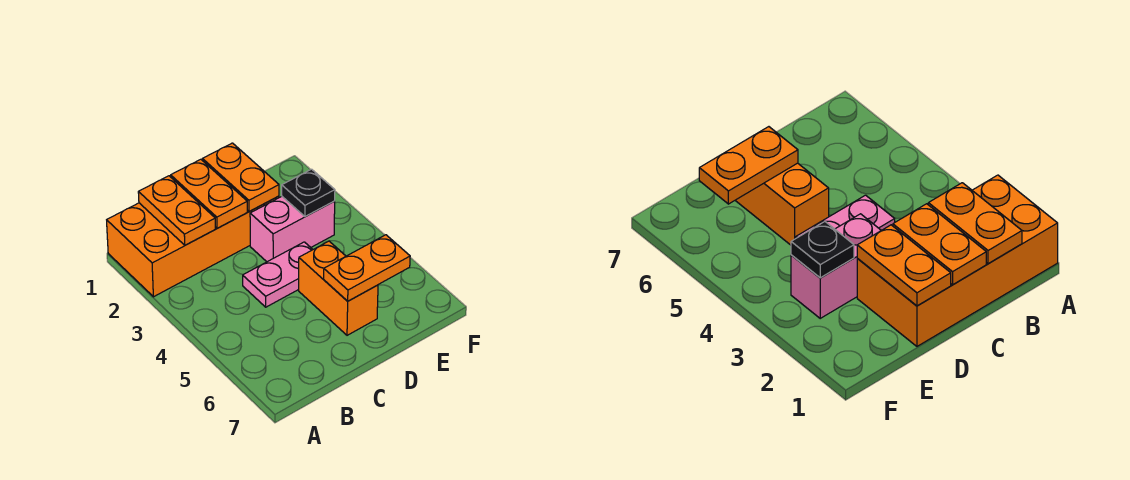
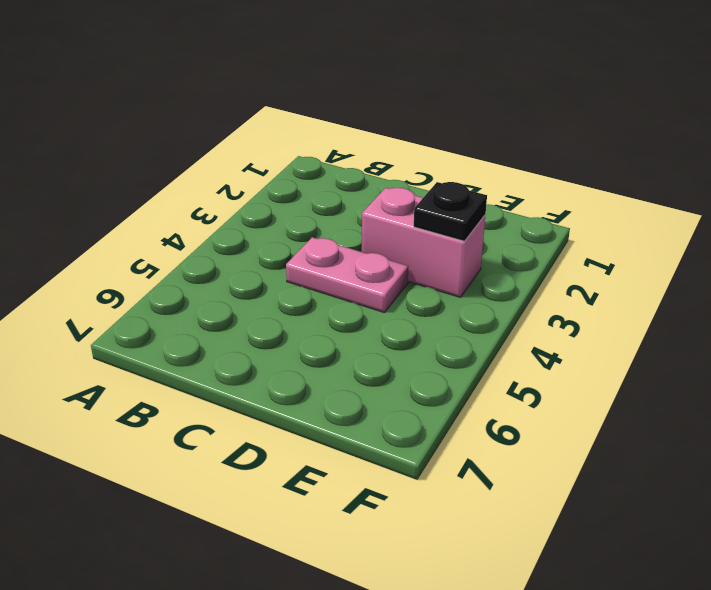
none -> orange 2x4 brick [107,196,279,297]
none -> orange 1x2 brick [299,241,378,335]

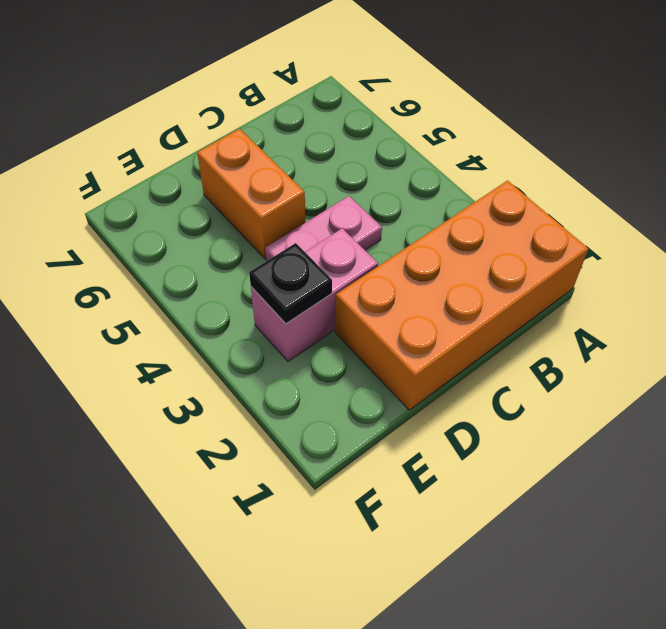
none -> orange 1x2 plate [138,176,215,245]
none -> orange 1x2 plate [171,159,247,228]

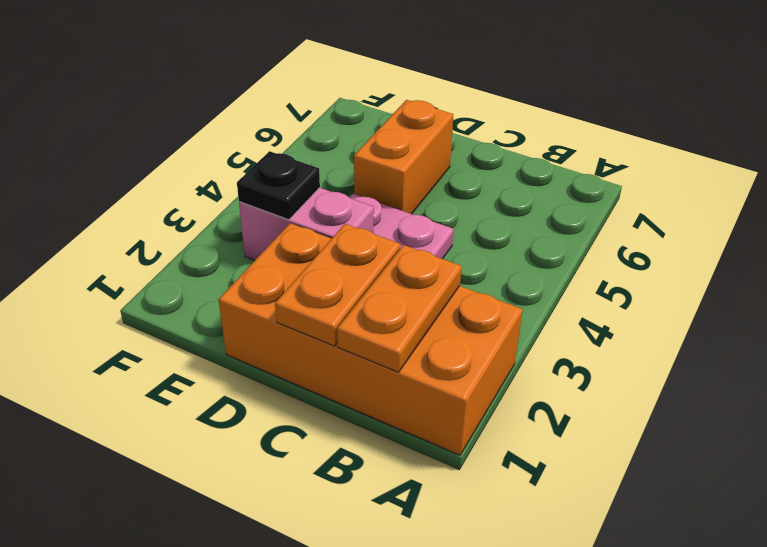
none -> orange 1x2 plate [202,143,279,212]
none -> orange 1x2 plate [324,235,410,301]

